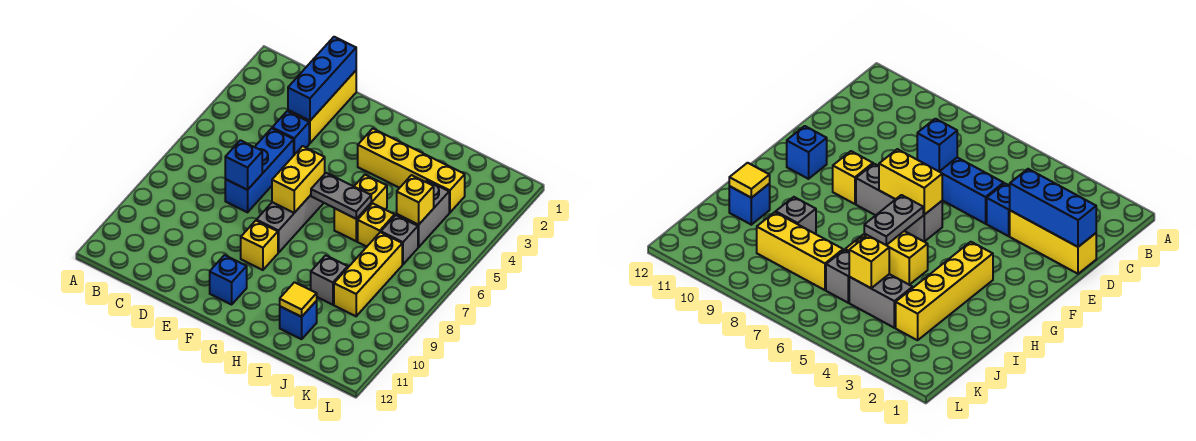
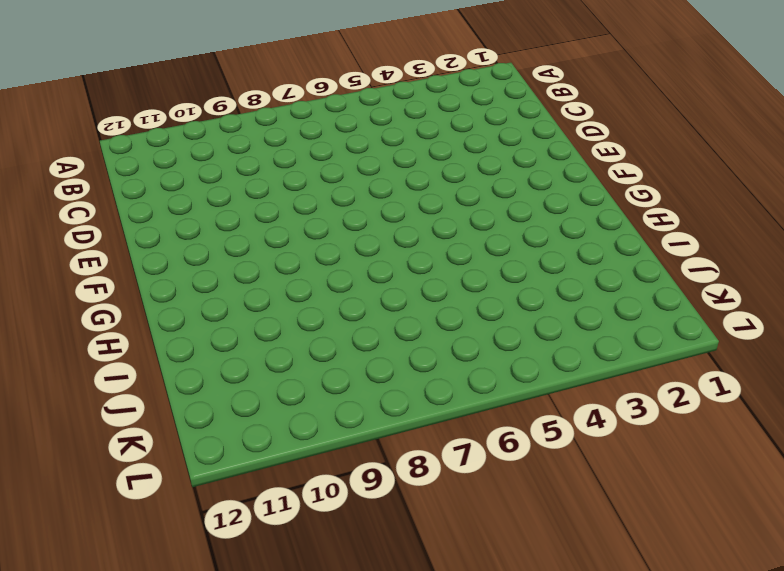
none -> yellow 1x3 brick [288,71,356,143]
none -> blue 1x1 brick [272,111,309,155]
none -> blue 1x3 brick [225,128,294,212]

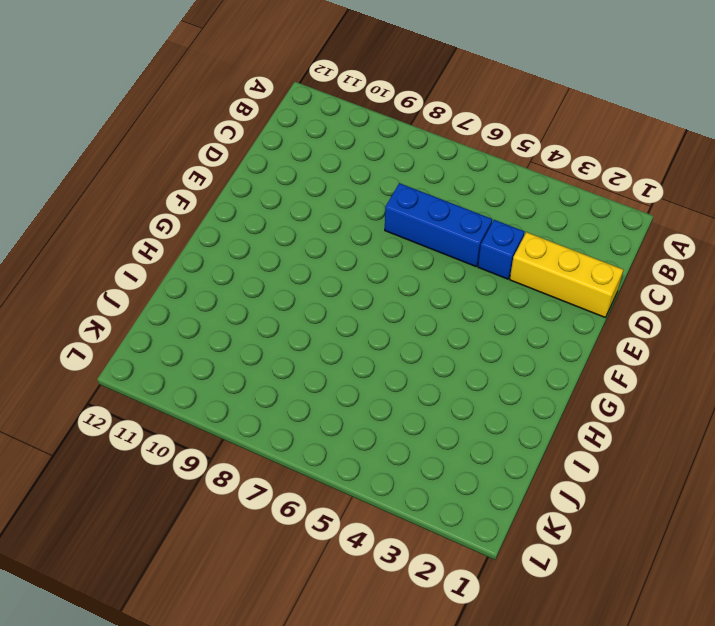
none -> grey 1x3 brick [256,195,323,253]
none -> yellow 1x1 brick [241,221,278,270]
none -> blue 1x1 brick [210,255,247,305]

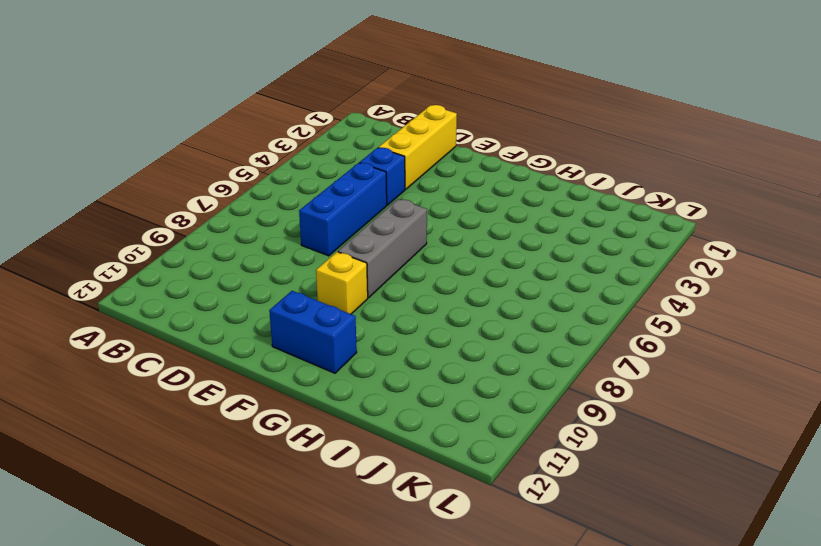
blue 1x2 brick [269,291,357,373] -> blue 1x1 brick [210,255,247,305]
none -> yellow 1x4 brick [358,129,465,213]
none -> yellow 1x2 brick [334,175,387,241]
none -> yellow 1x1 brick [358,203,395,247]

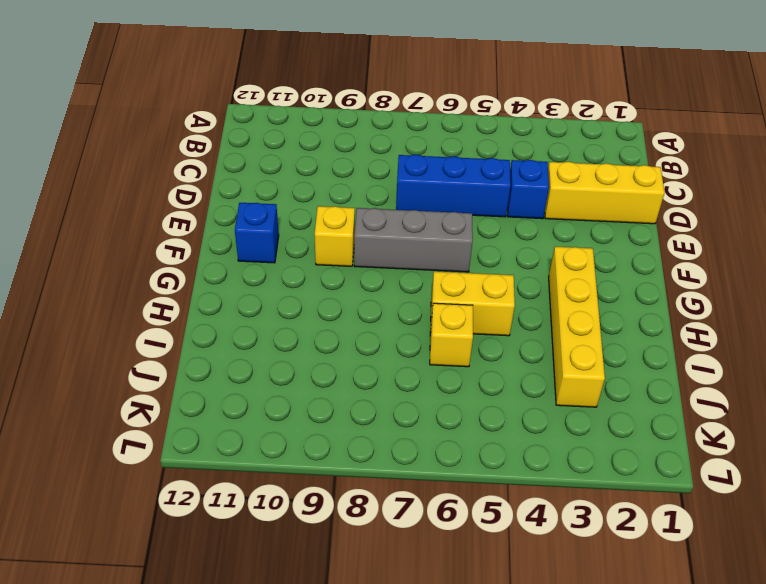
none -> grey 1x1 brick [311,255,348,305]
none -> blue 1x1 brick [280,301,317,339]
none -> grey 1x2 brick [397,181,449,247]

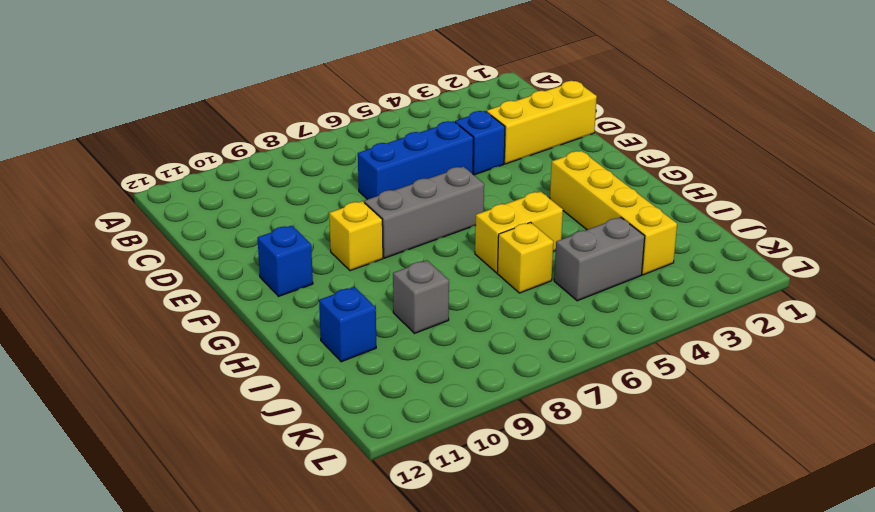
none -> grey 1x1 brick [381,215,418,264]
none -> yellow 1x3 brick [334,232,402,316]
none -> blue 1x3 brick [288,37,356,121]

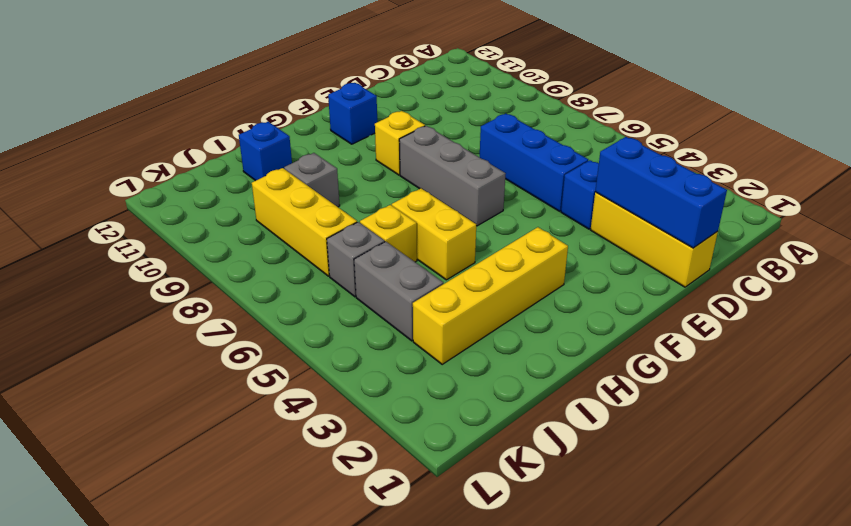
none -> blue 1x1 brick [225,140,262,190]
none -> yellow 1x2 brick [272,146,325,213]
none -> grey 1x2 plate [311,173,371,219]

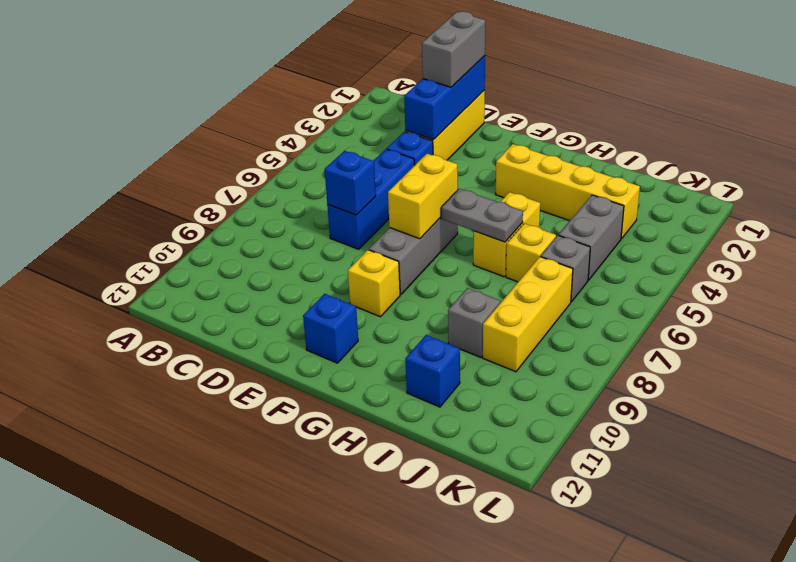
grey 1x2 brick [422,11,485,87] -> none
none -> yellow 1x1 tile [280,282,317,317]
none -> yellow 1x1 brick [397,175,434,225]

